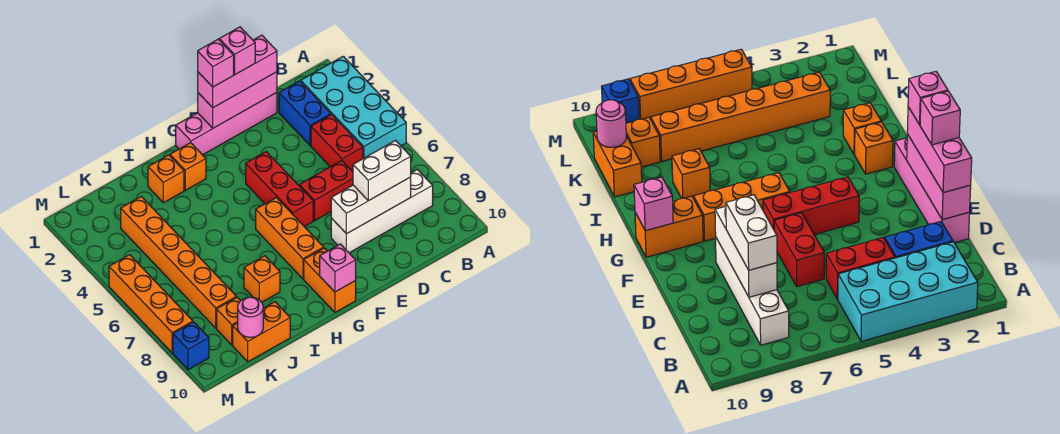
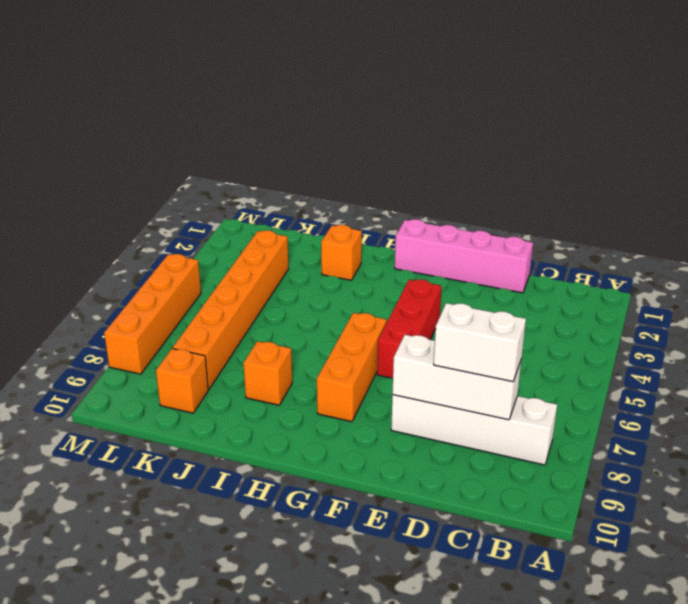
none -> cyan 2x4 brick [301,56,406,158]
none -> blue 1x2 brick [279,81,331,146]
none -> red 1x2 brick [311,115,363,172]

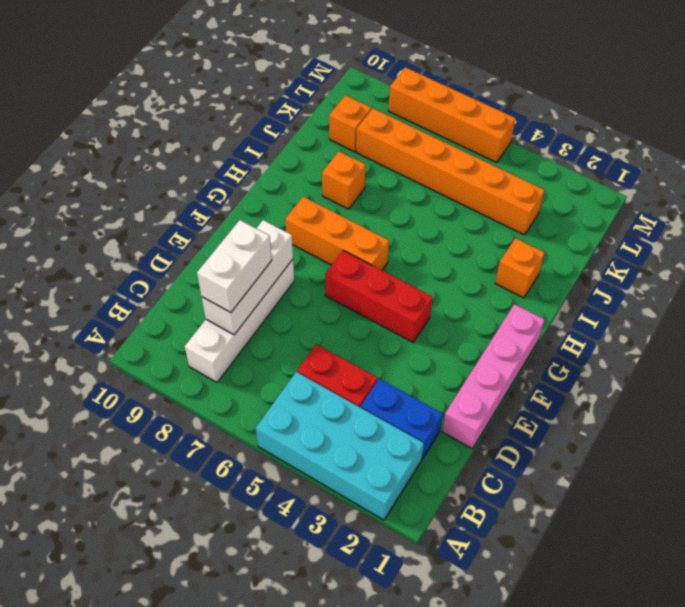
none -> red 1x2 brick [299,161,353,221]
none -> orange 1x2 brick [304,248,356,312]
none -> orange 1x1 brick [170,143,206,190]

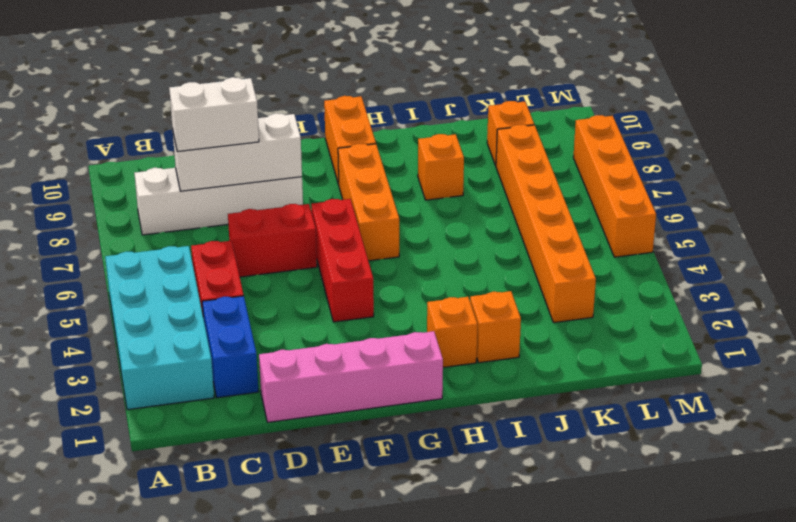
none -> orange 1x2 brick [233,302,290,362]
none -> blue 1x1 brick [173,322,209,370]
none -> pink 1x3 brick [198,72,277,128]

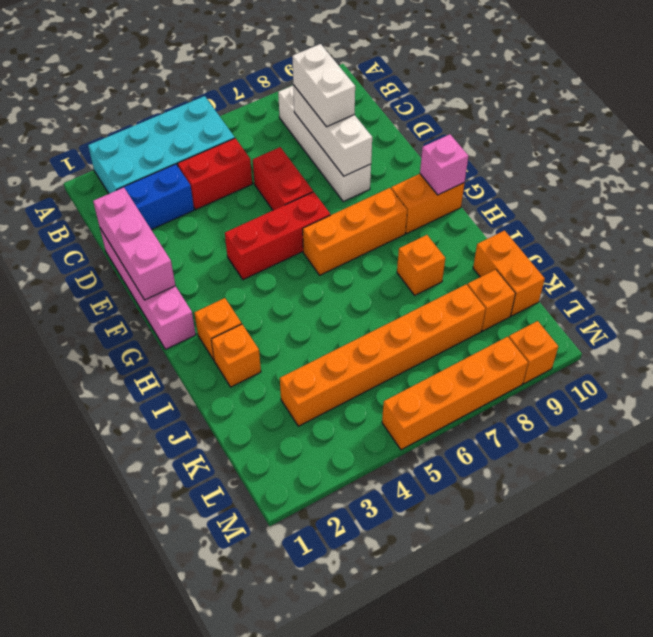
orange 1x1 brick [509,321,558,384] -> blue 1x1 brick [173,322,209,370]
none -> pink 1x1 round brick [238,297,263,337]
none -> pink 1x3 brick [198,35,277,108]
none -> pink 1x1 brick [219,27,255,75]

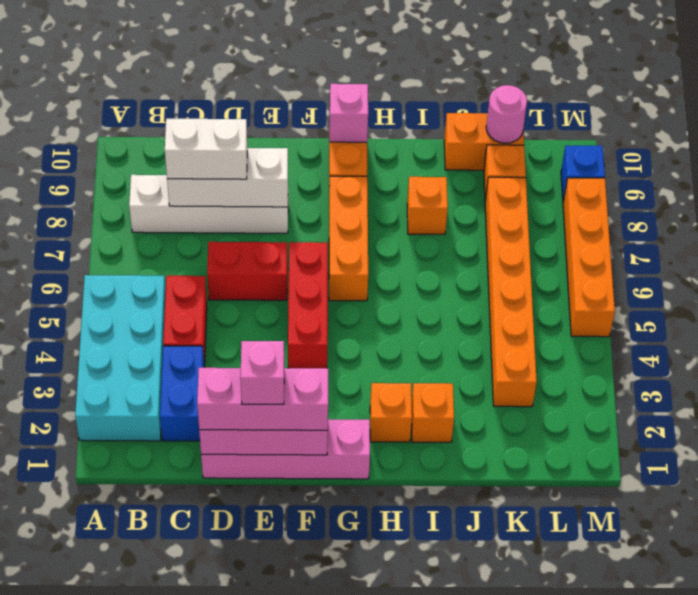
none -> pink 1x1 brick [198,39,234,87]

